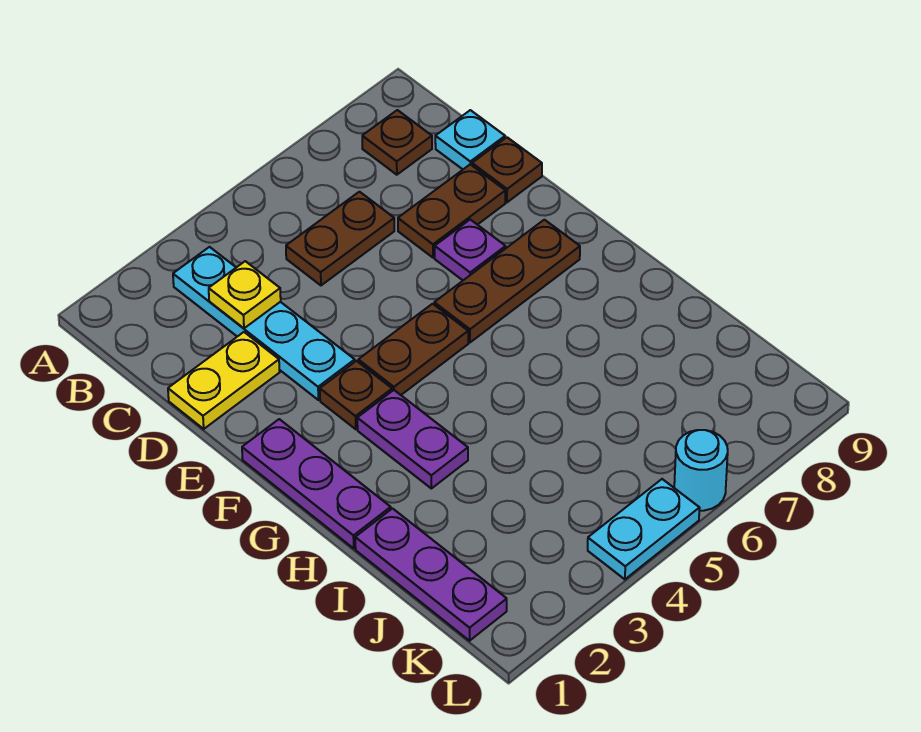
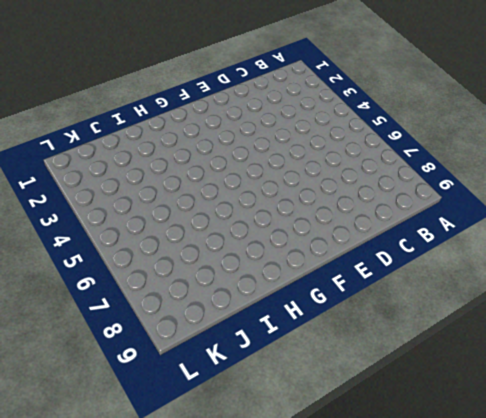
none -> cyan 1x4 plate [173,247,355,400]
none -> brown 1x1 plate [362,110,432,175]
none -> brown 1x2 plate [286,192,394,285]

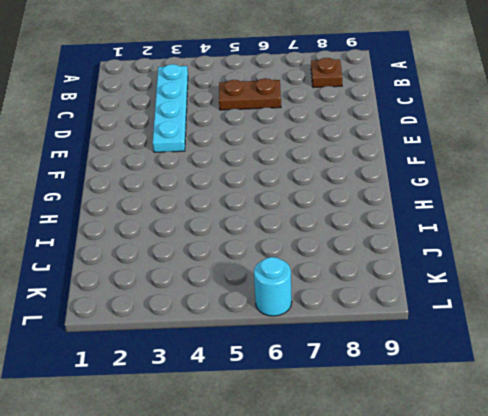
none -> cyan 1x1 plate [435,110,505,169]
none -> yellow 1x2 plate [168,332,280,429]
none -> brown 1x2 plate [398,164,505,258]

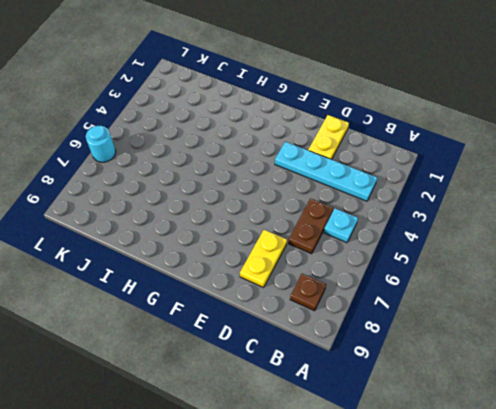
cyan 1x1 plate [324,208,358,243] -> cyan 1x1 plate moved to [435,110,505,169]
yellow 1x2 plate [240,230,287,287] -> brown 1x2 plate [398,164,505,258]
none -> brown 1x1 plate [472,137,542,202]
none -> purple 1x1 plate [435,220,506,280]
none -> purple 1x3 plate [242,419,391,548]

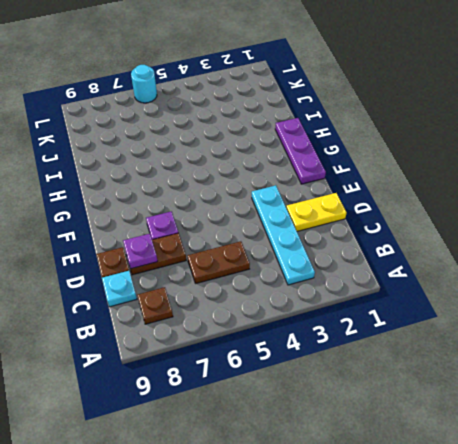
purple 1x1 plate [123,234,157,269] -> none
none -> brown 1x1 plate [320,361,392,429]
none -> brown 1x2 plate [358,304,468,395]
none -> brown 1x3 plate [434,220,580,342]

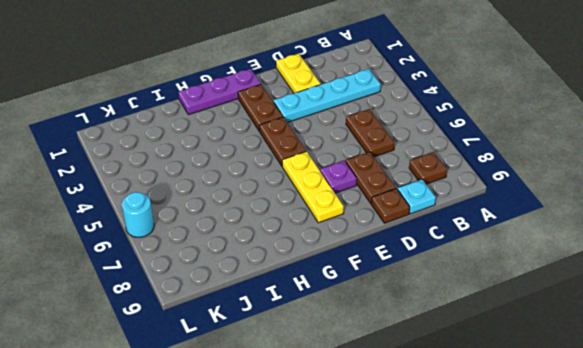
brown 1x2 plate [238,85,283,132] -> brown 1x1 plate [320,361,392,429]
yellow 1x3 plate [282,152,344,223] -> brown 1x3 plate [434,220,580,342]
none -> purple 1x2 plate [357,390,468,488]
none -> purple 1x3 plate [355,509,507,641]
none -> cyan 1x2 plate [588,479,700,579]

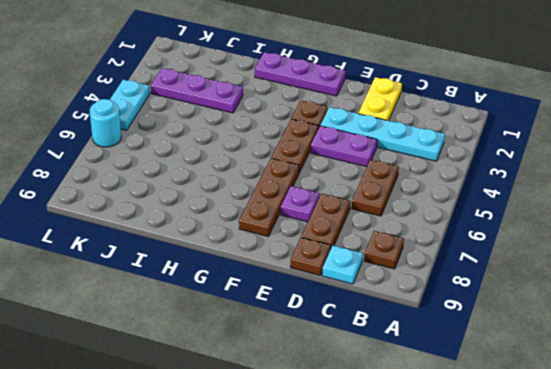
purple 1x2 plate [311,126,377,167] -> purple 1x2 plate moved to [357,390,468,488]
purple 1x3 plate [151,68,243,113] -> purple 1x3 plate moved to [355,509,507,641]
none -> yellow 1x1 plate [209,261,281,328]

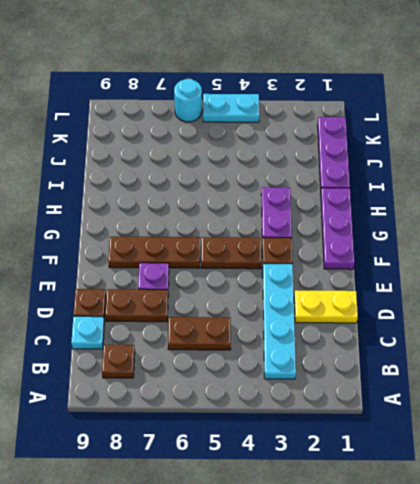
none -> yellow 1x1 plate [209,261,281,328]

